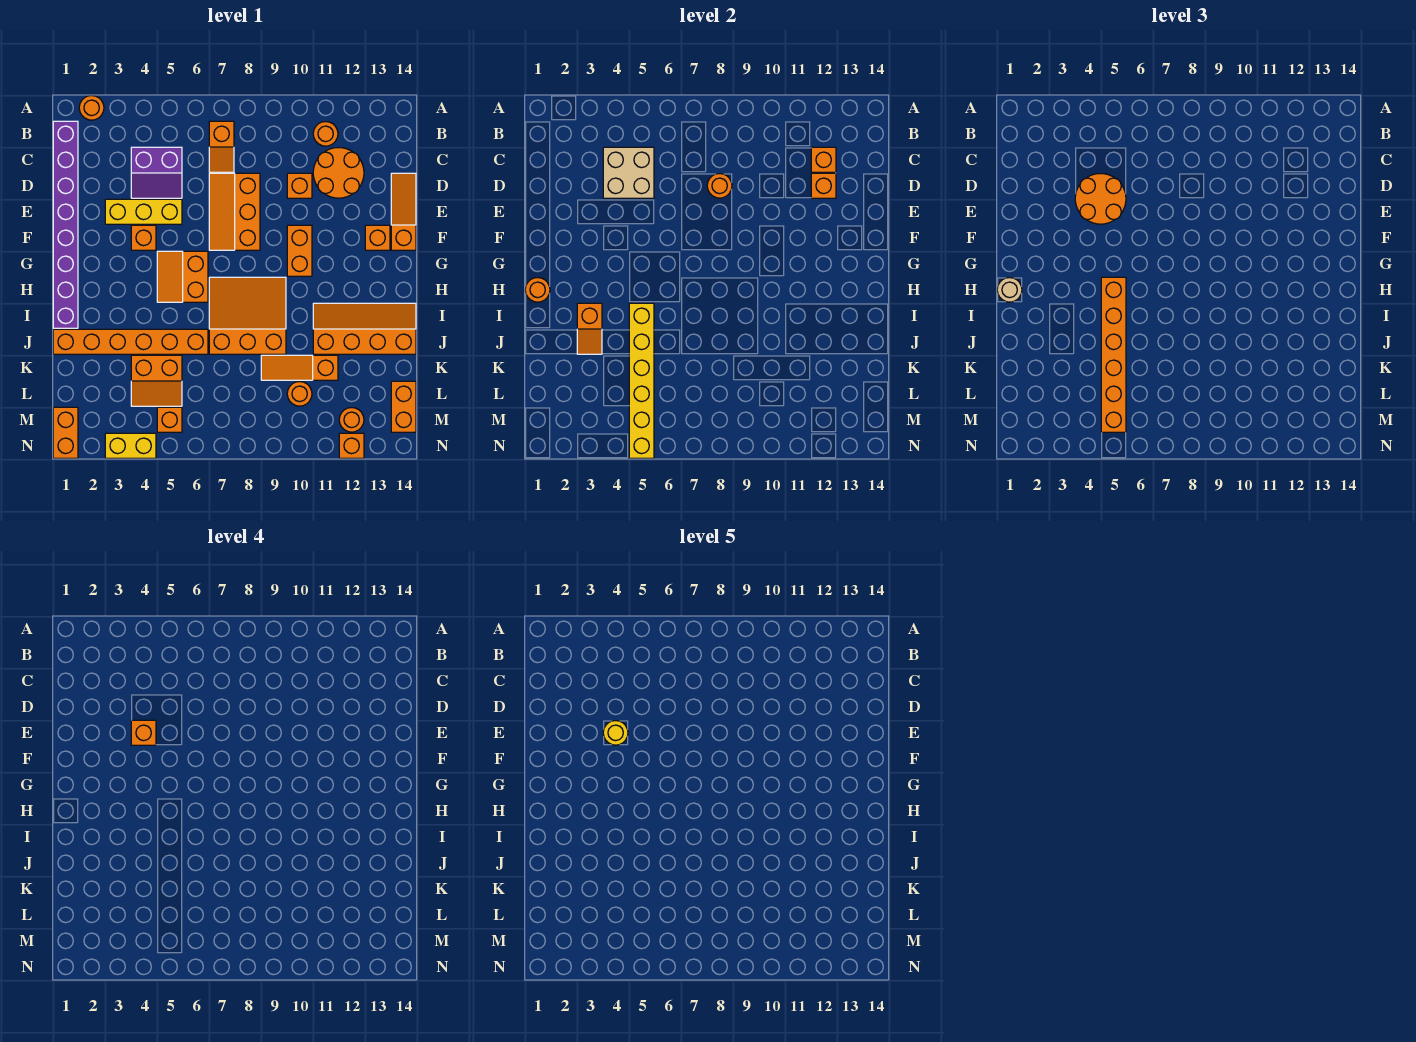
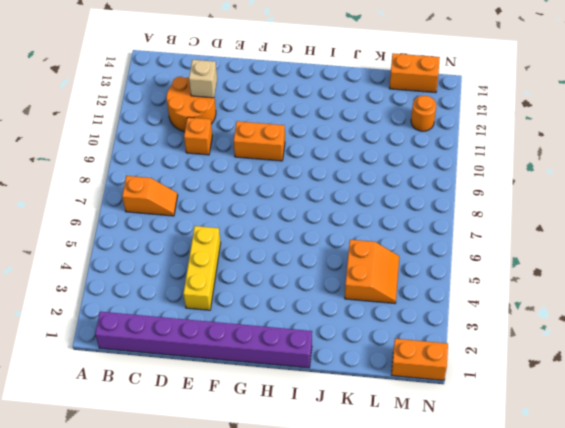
tan 1x1 brick [189,60,217,98] -> orange 1x1 brick [811,173,836,198]
none -> orange 1x1 round brick [79,96,104,120]
none -> orange 1x1 round brick [313,122,338,146]
none -> purple 2x2 slope [131,147,182,198]
none -> orange 2x3 slope [209,173,260,250]

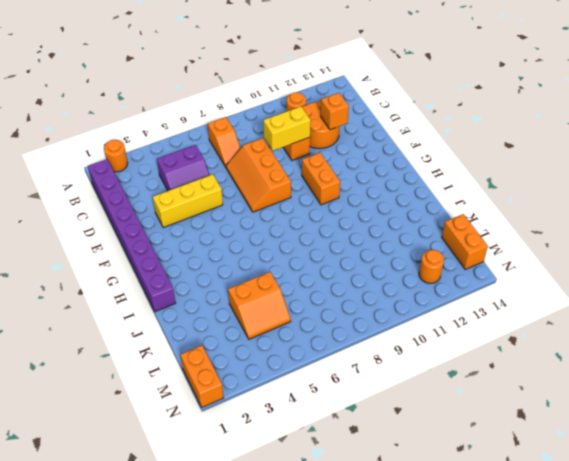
yellow 1x2 brick [263,107,311,151] -> yellow 1x2 brick moved to [105,433,156,458]
none -> orange 1x3 slope [391,173,416,250]
none -> orange 1x1 brick [131,225,156,250]
none -> orange 1x1 brick [365,225,390,250]
none -> orange 2x2 slope [157,251,208,302]

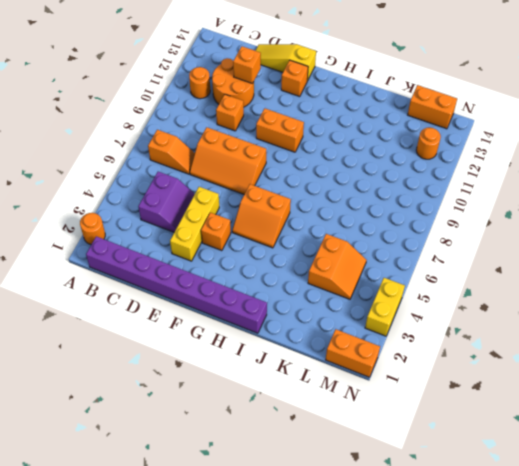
yellow 1x3 slope [255,44,316,81] -> orange 1x3 slope [391,173,416,250]
none -> orange 3x3 slope [209,277,286,354]
none -> orange 2x4 slope [313,303,416,354]
none -> orange 1x6 brick [53,329,208,354]
none -> orange 1x3 slope [261,355,338,380]

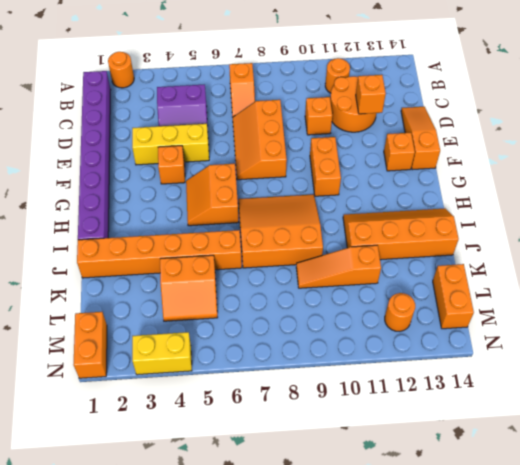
none -> orange 1x1 round brick [287,382,312,406]
none -> orange 1x1 brick [157,407,182,432]
none -> orange 1x1 brick [339,433,364,458]
none -> tan 2x2 brick [603,147,654,198]

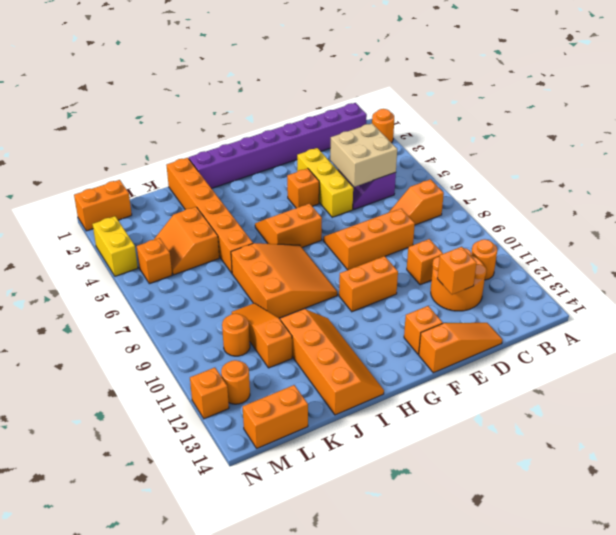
none -> orange 1x1 brick [811,147,836,172]
none -> orange 1x1 round brick [707,174,732,198]
none -> orange 1x1 round brick [525,278,550,302]
none -> orange 1x2 slope [577,303,602,354]

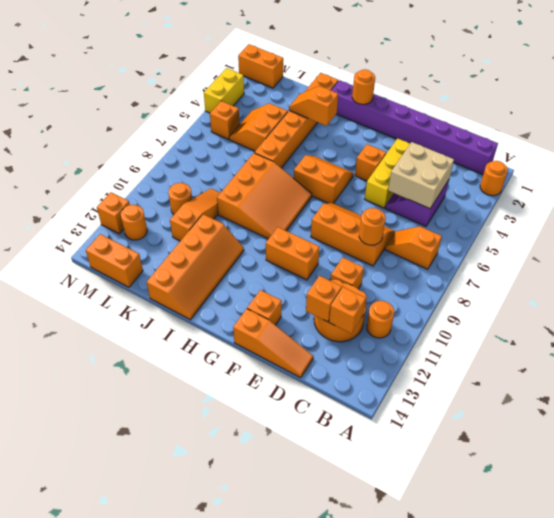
none -> yellow 1x6 brick [629,303,654,458]
none -> orange 2x2 round brick [1075,174,1126,224]
none -> tan 1x1 round brick [997,278,1022,302]
none -> orange 1x6 brick [1101,277,1126,432]

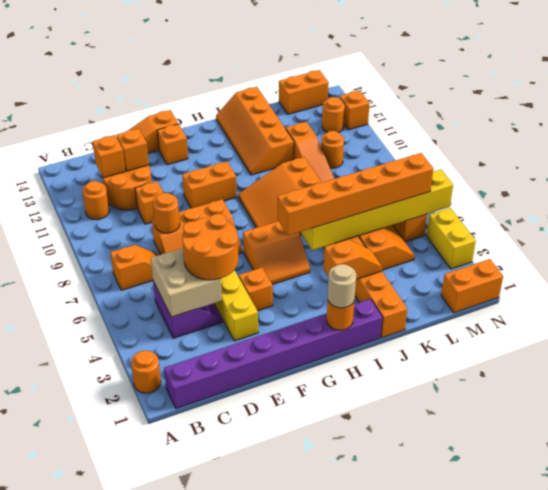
none -> orange 1x1 brick [131,720,156,745]
none -> yellow 1x1 round brick [603,721,628,745]

